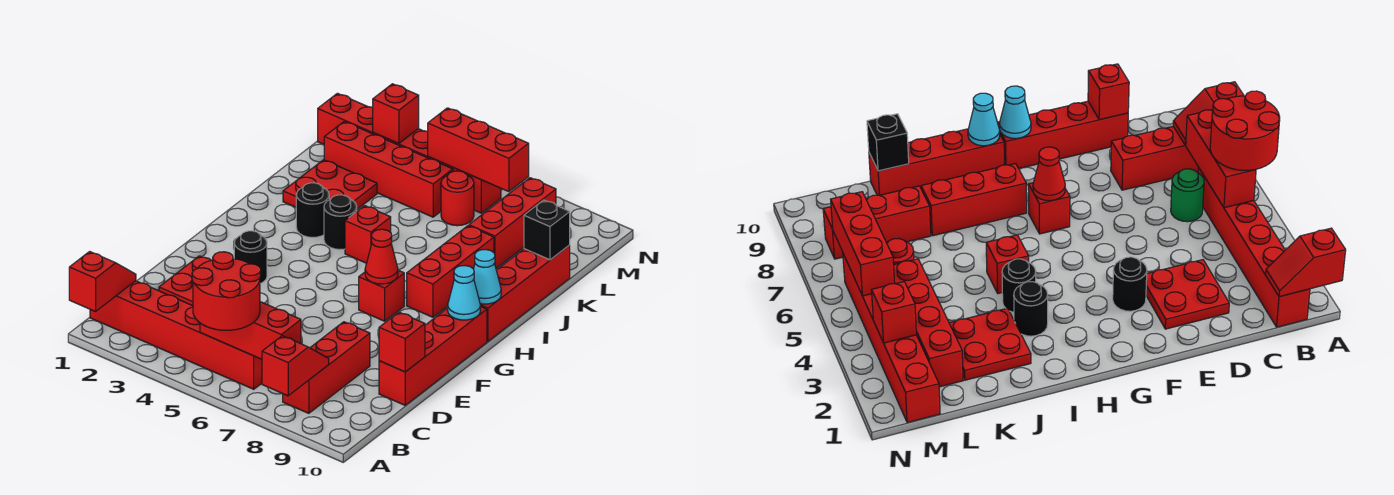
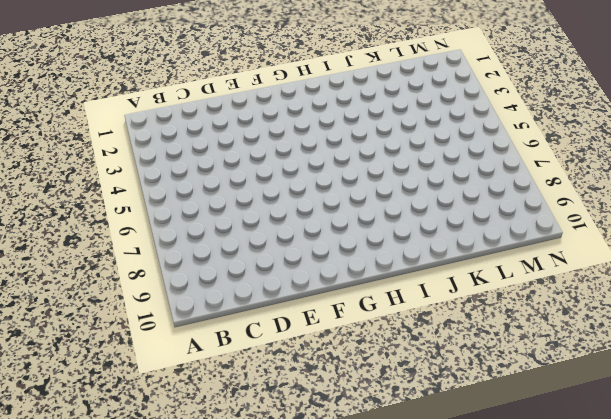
none -> red 1x6 brick [90,281,262,389]
none -> red 1x3 brick [283,322,370,413]
none -> green 1x1 round brick [1171,169,1204,222]

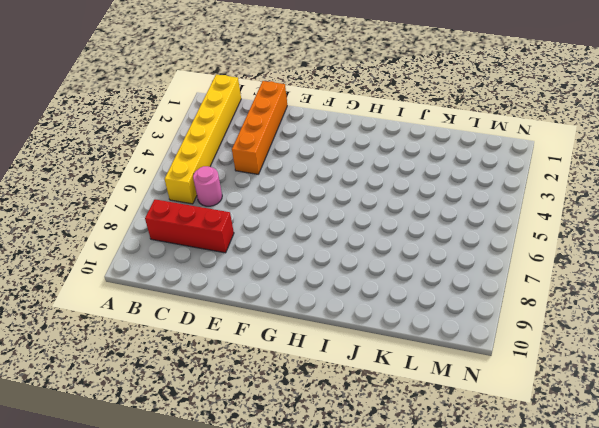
yellow 1x6 brick [165,74,241,204] -> red 1x6 brick [90,281,262,389]
pink 1x1 round brick [193,166,222,206] -> green 1x1 round brick [1171,169,1204,222]
orange 1x4 brick [232,81,287,174] -> red 2x2 plate [159,256,211,306]
none -> red 1x4 brick [379,306,487,405]
none -> black 1x1 round brick [234,231,267,284]
none -> red 1x1 brick [359,270,404,321]

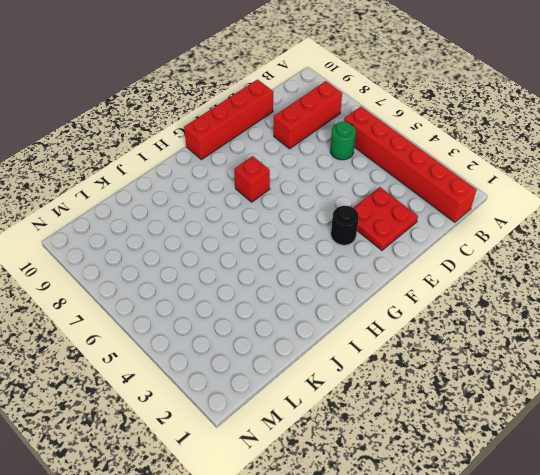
none -> red 1x3 brick [407,226,494,317]
none -> red 1x4 brick [480,245,570,341]
none -> black 1x1 round brick [296,183,329,237]

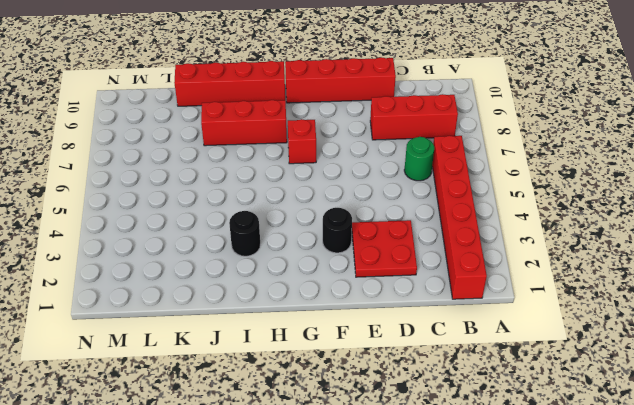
none -> black 1x1 round brick [324,195,357,250]
none -> red 1x1 brick [345,206,391,263]
none -> red 2x2 plate [283,160,377,209]

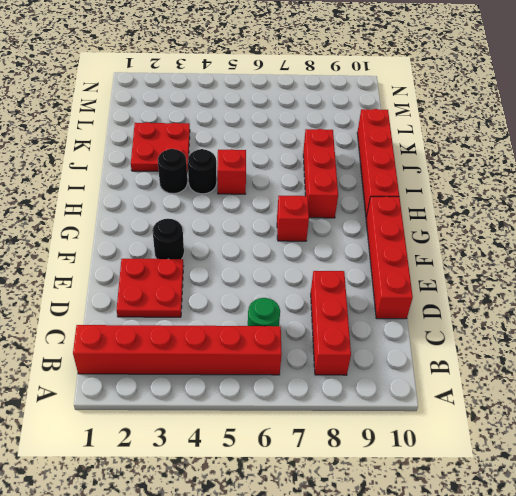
none -> red 1x3 brick [469,178,556,268]
none -> red 1x4 brick [324,121,453,217]
none -> red 1x1 round brick [441,171,474,226]

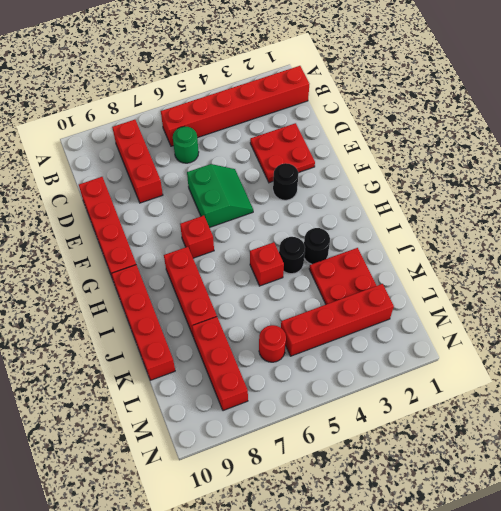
green 2x2 slope [187,164,253,228] -> none
none -> red 1x6 brick [318,93,501,213]
none -> red 1x2 slope [69,252,136,312]
none -> red 1x2 slope [262,336,329,396]

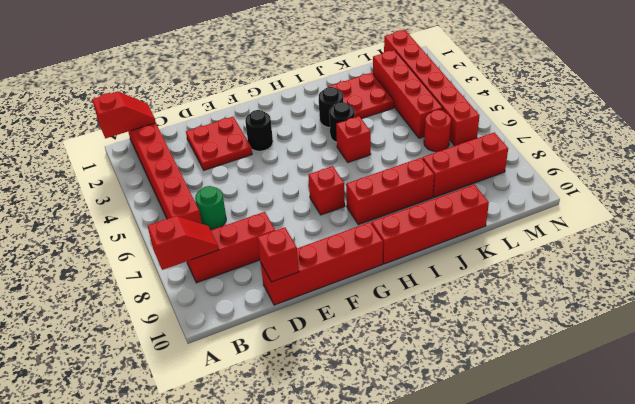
none -> red 1x3 brick [200,302,301,359]
none -> red 1x1 cone [365,229,398,284]
none -> cyan 1x1 cone [448,266,480,320]

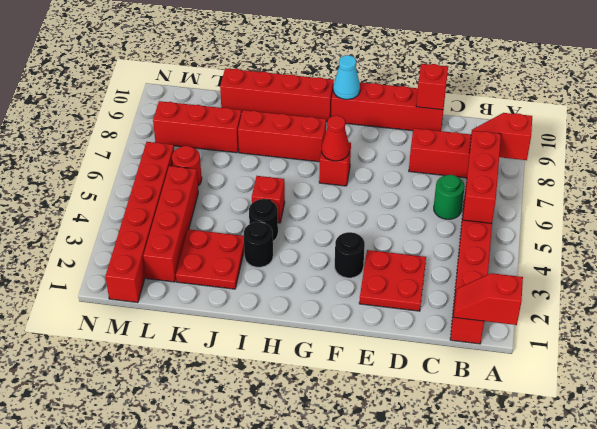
none -> cyan 1x1 cone [474,250,501,304]
none -> black 1x1 brick [524,200,570,260]
none -> red 1x1 brick [373,84,419,144]

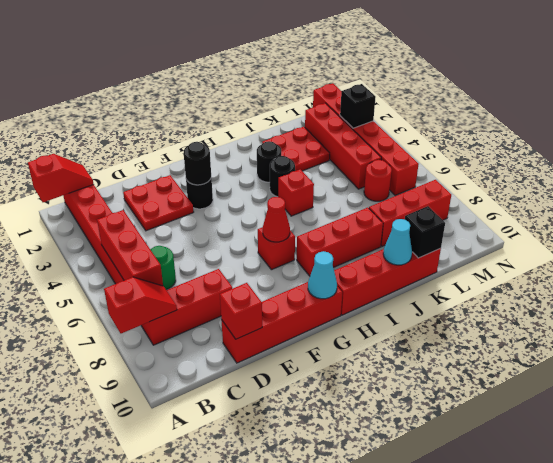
black 1x1 round brick [184,142,211,185] -> none
cyan 1x1 cone [383,219,412,265] -> cyan 1x1 cone moved to [474,250,501,304]
black 1x1 brick [340,84,376,128] -> red 1x1 brick [373,84,419,144]
none -> red 1x3 brick [428,108,529,192]
none -> red 2x2 round brick [192,252,261,330]

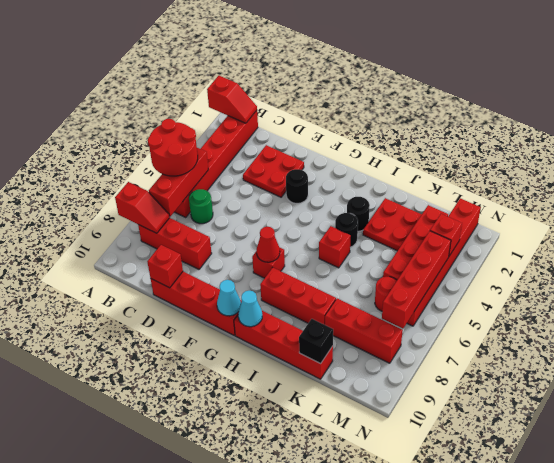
red 1x4 brick [382,231,451,328] -> red 1x3 brick [428,108,529,192]

